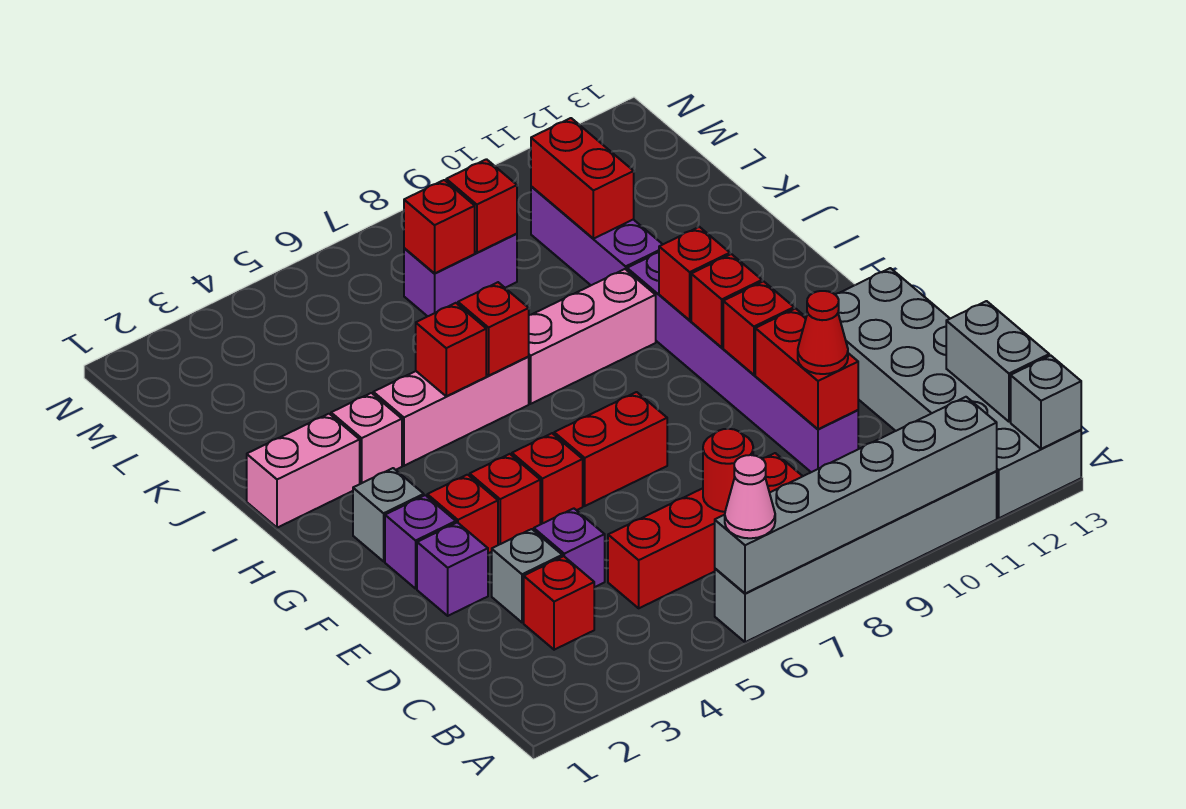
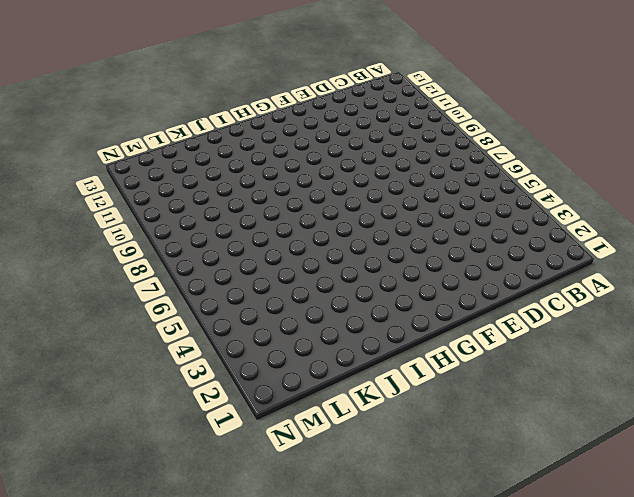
none -> grey 1x6 brick [715,471,997,642]
none -> grey 2x6 brick [835,268,1081,518]
none -> red 1x1 brick [524,556,594,650]
none -> red 1x4 brick [608,453,803,608]

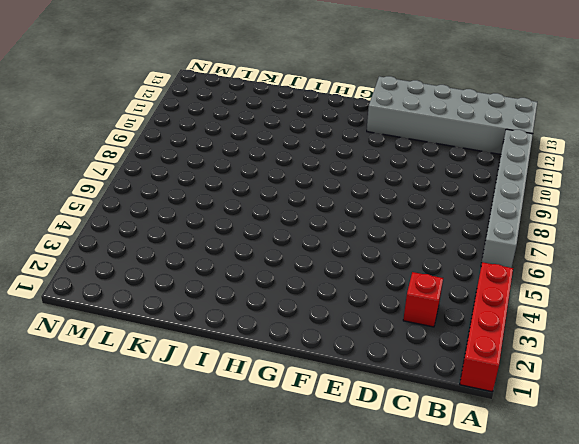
red 1x4 brick [460,262,513,392] -> red 1x4 brick moved to [608,453,803,608]
none -> grey 1x1 brick [492,529,562,622]
none -> purple 1x1 brick [534,509,605,587]
none -> purple 1x6 brick [627,253,858,472]
none -> purple 1x1 brick [417,522,488,616]

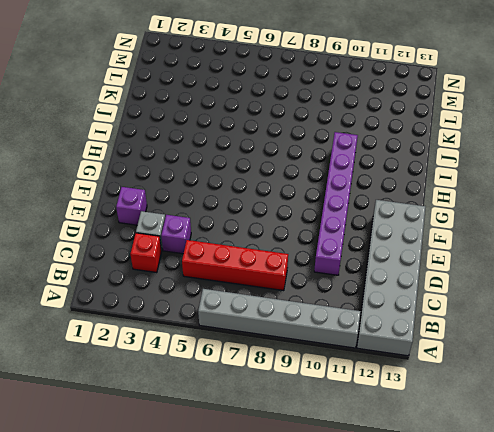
none -> purple 1x1 brick [385,495,456,589]
none -> red 1x1 brick [427,475,498,553]
none -> red 1x1 brick [470,454,540,545]
none -> red 1x1 brick [512,433,583,524]

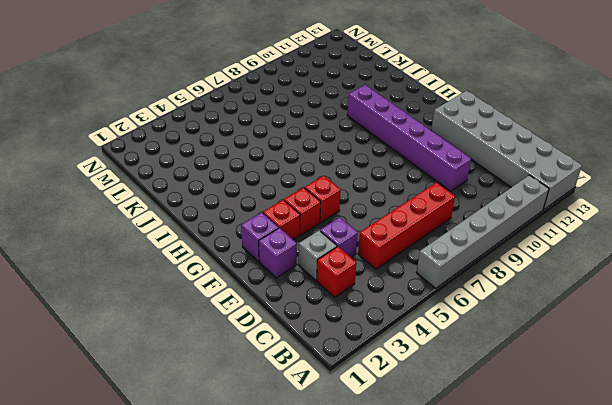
none -> red 1x2 brick [554,392,667,506]
none -> grey 1x1 brick [353,468,424,561]
none -> pink 1x2 brick [247,414,360,528]
none -> pink 1x1 brick [331,393,402,484]

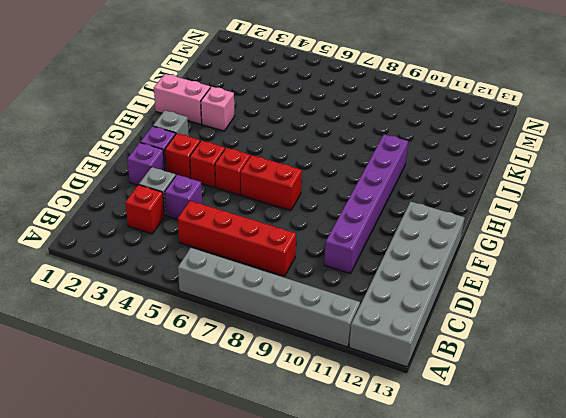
none -> pink 1x3 brick [373,357,529,466]
none -> pink 1x3 brick [528,269,656,404]
none -> purple 1x3 brick [531,186,663,285]
none -> purple 1x2 brick [404,234,517,316]

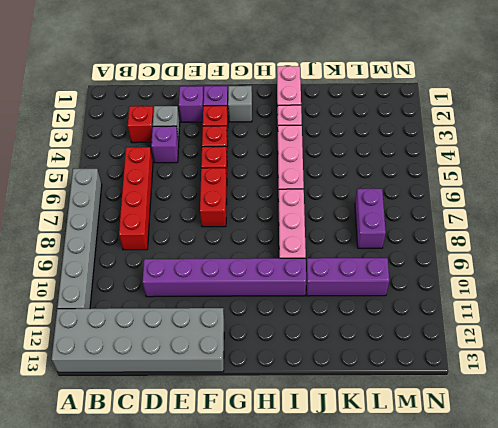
none -> grey 1x6 brick [715,397,997,593]
none -> grey 1x1 brick [1011,355,1081,449]
none -> grey 1x2 brick [946,301,1049,422]
none -> red 1x1 round brick [703,429,753,512]

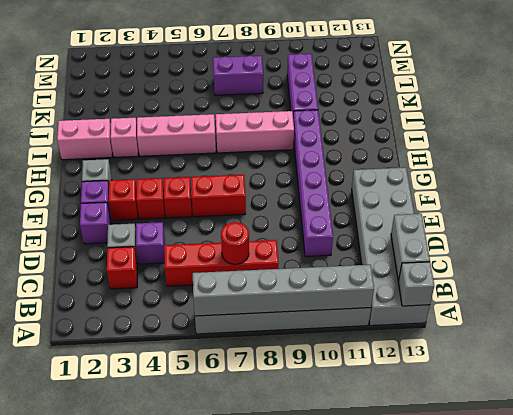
none -> red 1x2 brick [755,309,858,429]
none -> red 1x1 brick [723,281,794,375]
none -> red 1x1 brick [691,254,762,348]
none -> red 1x1 brick [659,227,730,320]

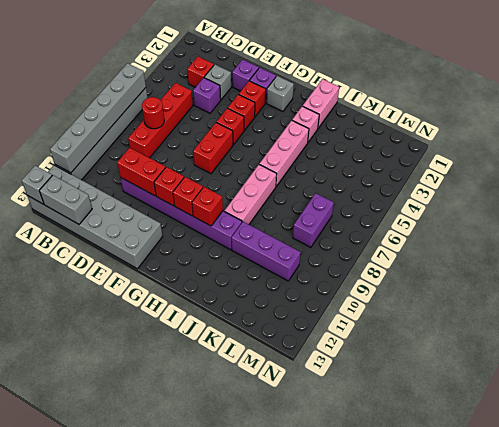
none -> red 1x1 brick [416,303,486,396]
none -> red 1x1 brick [458,282,529,376]
none -> red 1x2 brick [531,118,634,239]
none -> red 1x1 brick [404,180,475,273]

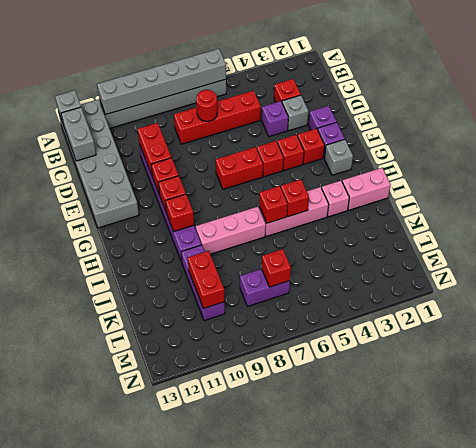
none -> red 1x1 brick [446,159,517,253]
none -> pink 1x1 cone [725,455,775,538]
none -> red 1x1 cone [798,291,848,374]

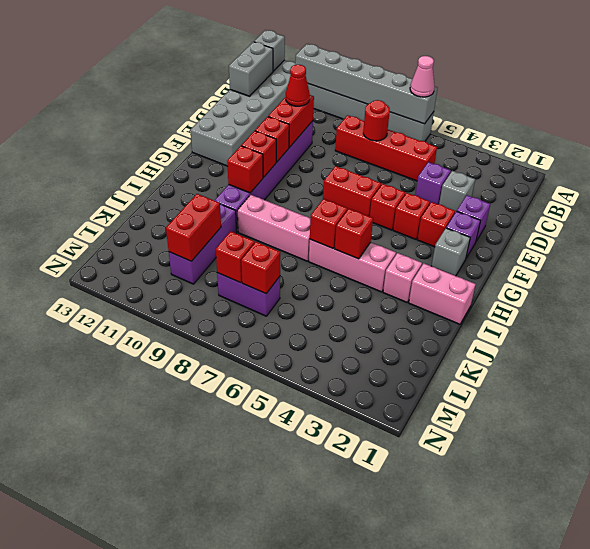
none -> red 1x1 brick [524,556,594,650]

